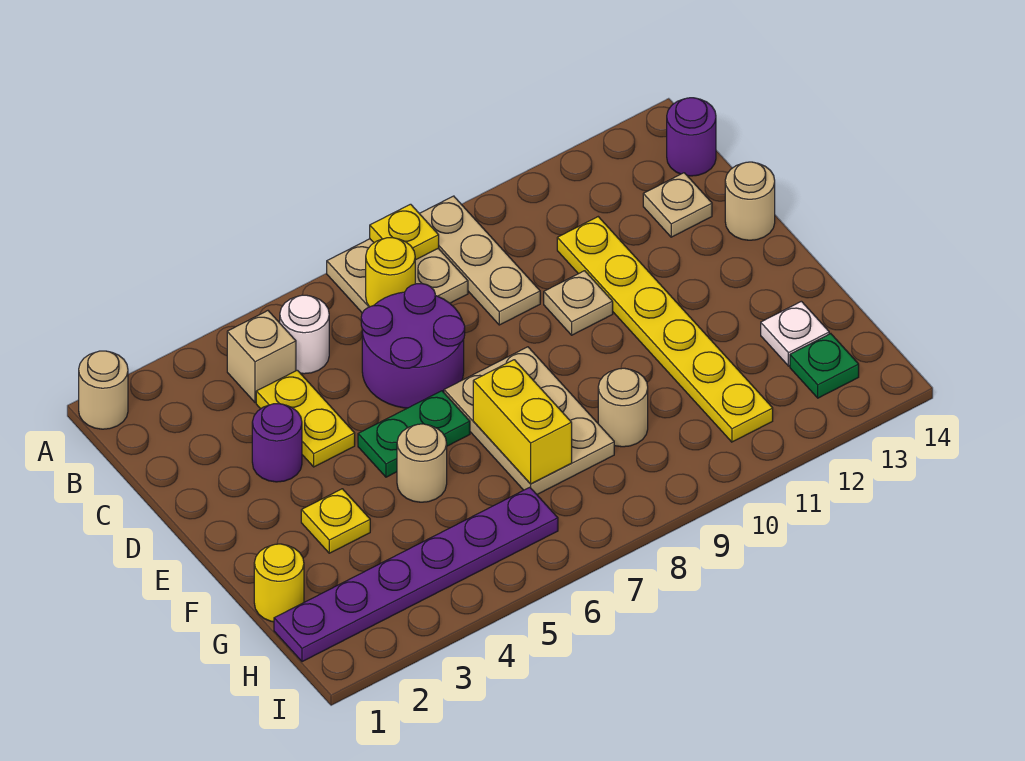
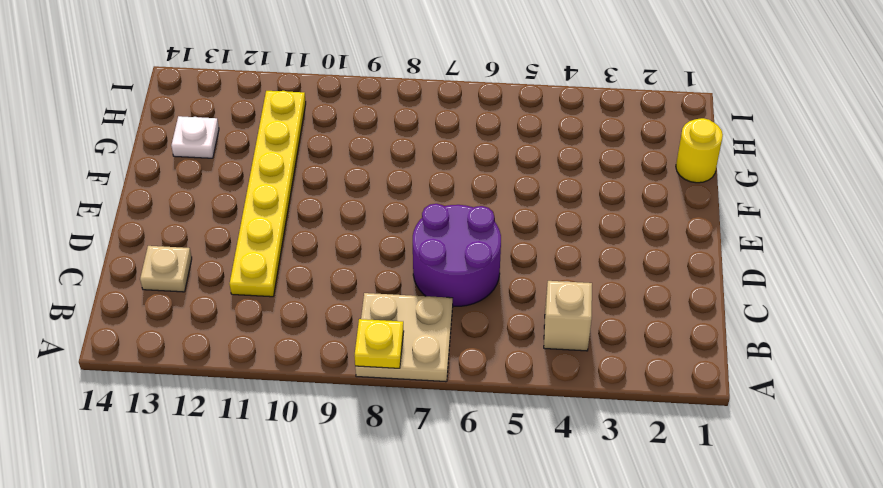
none -> tan 1x1 round brick [79,351,128,429]
none -> tan 1x3 plate [419,196,540,325]
none -> white 1x1 round brick [280,295,329,374]

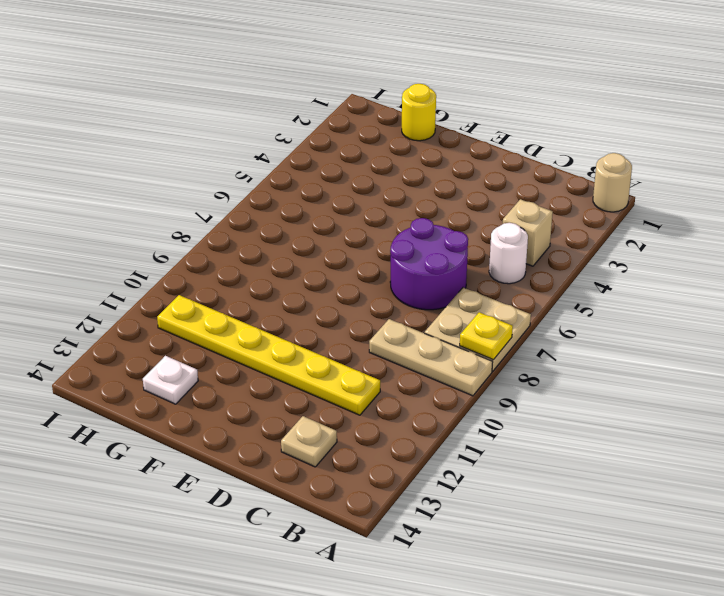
none -> purple 1x1 round brick [667,98,716,176]
none -> yellow 1x2 plate [256,370,355,467]
none -> purple 1x1 round brick [252,404,302,482]

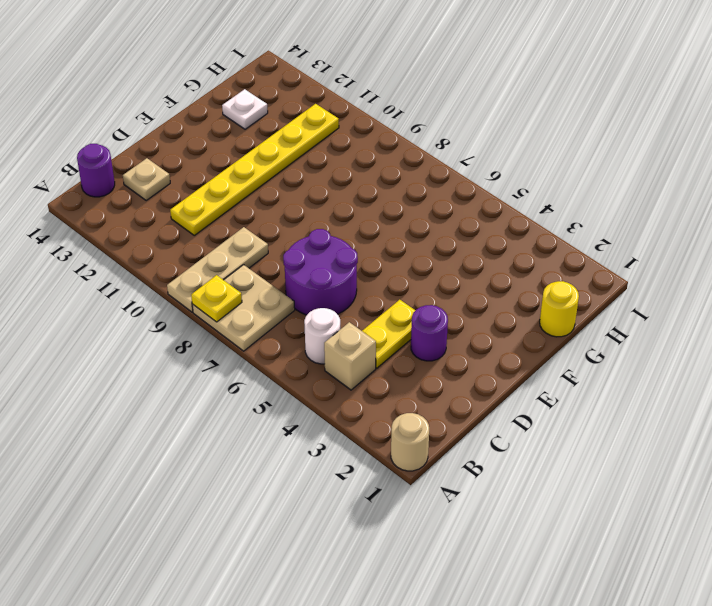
none -> tan 1x1 plate [544,271,613,335]
none -> tan 1x1 round brick [725,162,775,240]
none -> green 1x2 plate [358,391,470,477]

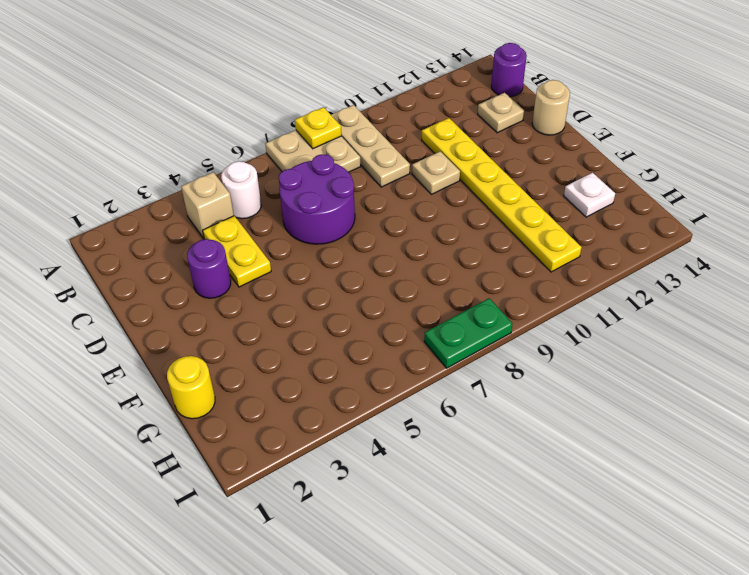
green 1x2 plate [424,298,512,368] -> green 1x2 plate moved to [358,391,470,477]
none -> tan 1x1 round brick [79,351,128,429]
none -> tan 2x3 plate [444,347,614,494]
none -> yellow 1x1 plate [301,489,370,553]

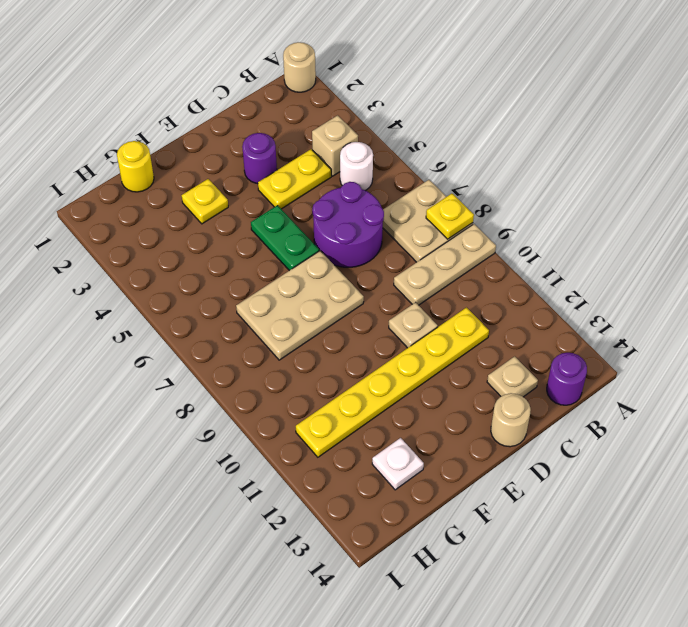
none -> tan 1x1 round brick [397,424,447,502]
none -> tan 1x1 round brick [598,368,648,447]
none -> purple 1x6 plate [274,487,558,662]

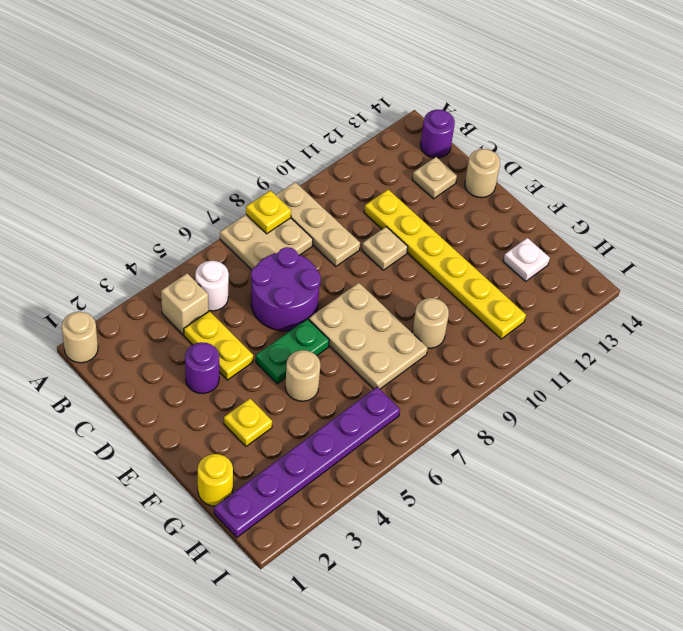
none -> green 1x1 plate [790,334,859,398]
none -> yellow 1x1 round brick [366,238,415,307]
none -> yellow 1x2 brick [473,360,572,484]

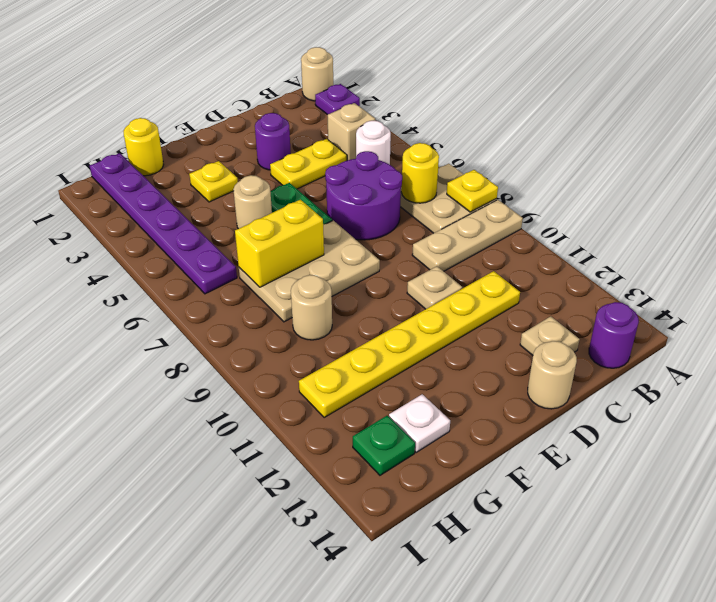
purple 1x1 plate [315,84,360,115] -> none

